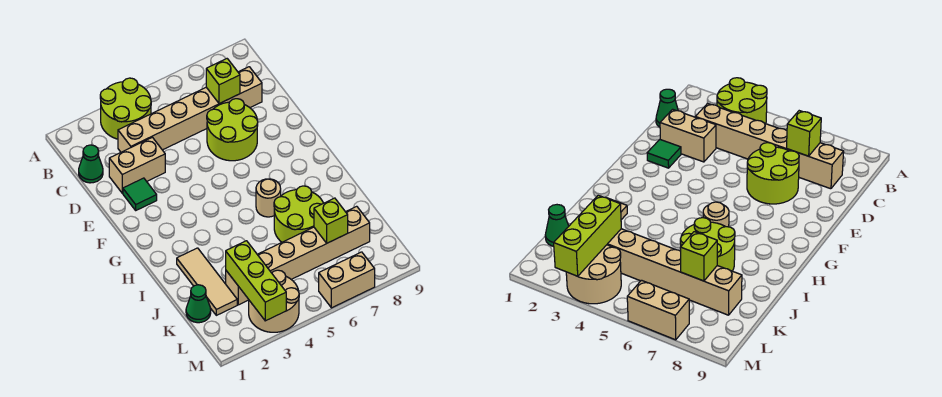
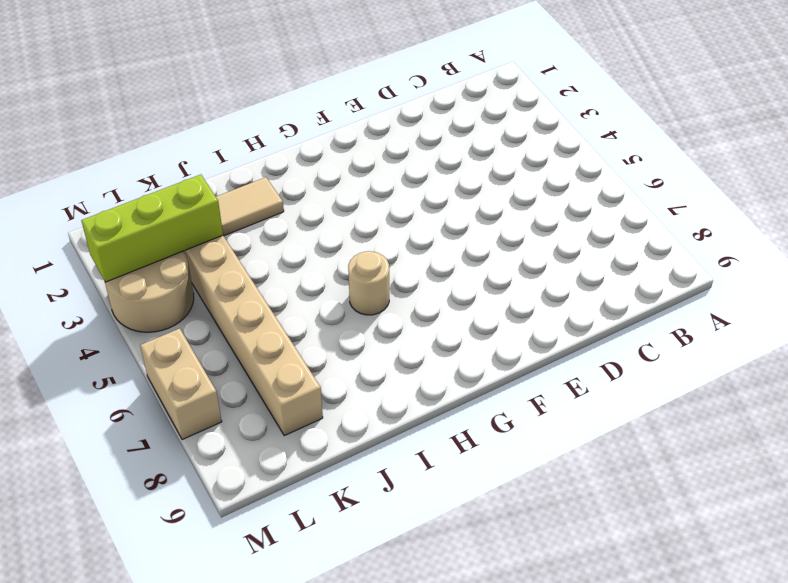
none -> lime 2x2 round brick [100,78,151,139]
none -> green 1x1 cone [79,145,103,183]
none -> tan 1x6 brick [118,67,262,152]

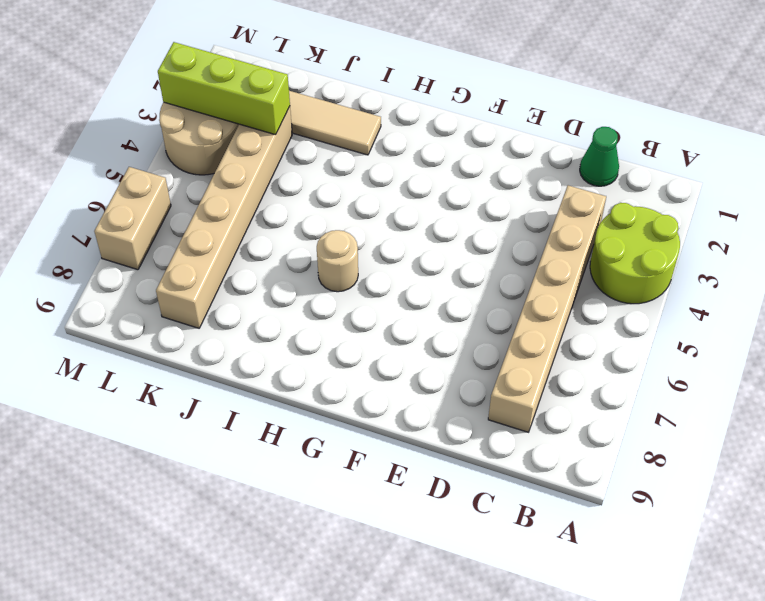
none -> tan 1x2 brick [109,137,165,193]
none -> lime 2x2 round brick [207,99,258,161]
none -> green 1x1 tile [123,178,157,210]

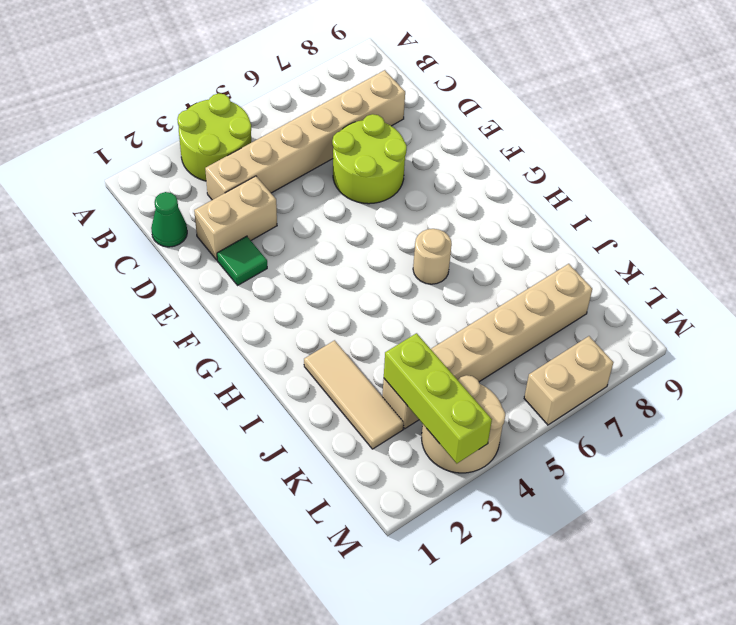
none -> lime 2x2 round brick [274,186,323,242]
none -> green 1x1 cone [186,285,211,323]
none -> lime 1x1 brick [206,59,240,104]

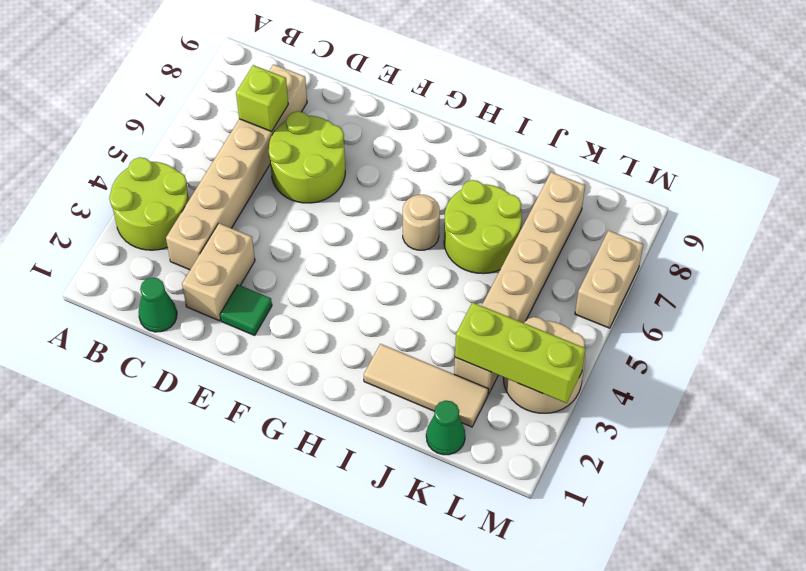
none -> lime 1x1 brick [314,198,348,243]

